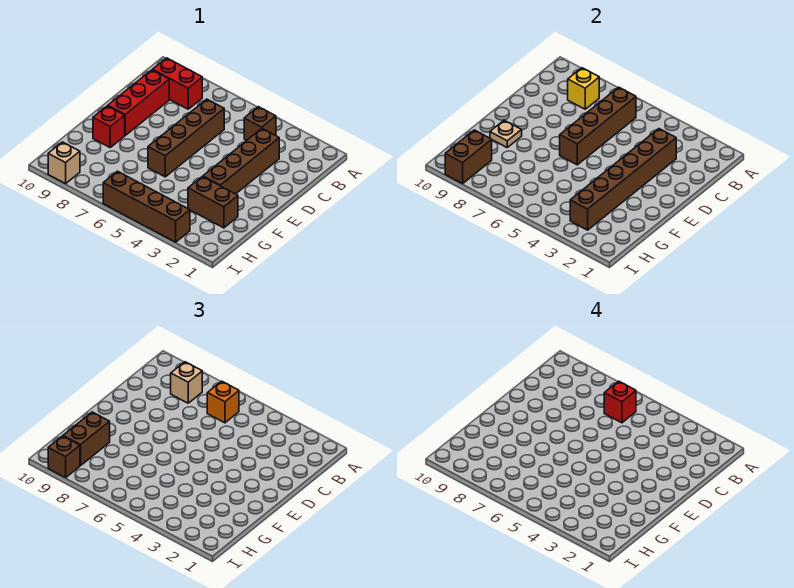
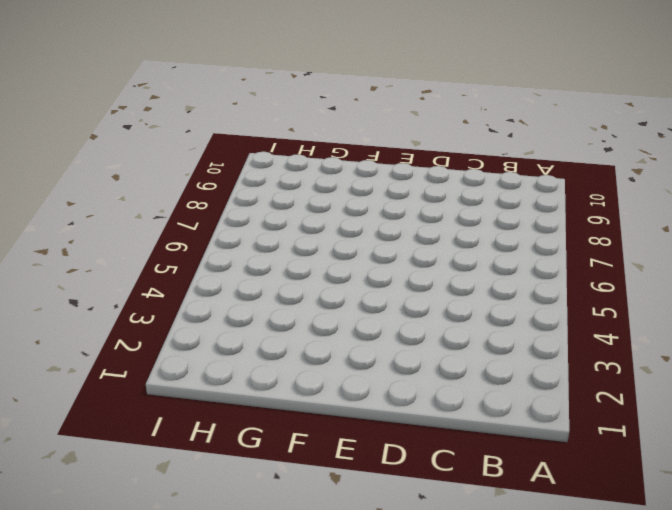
none -> brown 1x1 brick [244,107,276,140]
none -> red 1x2 brick [152,58,202,109]
none -> brown 1x4 brick [203,129,279,194]

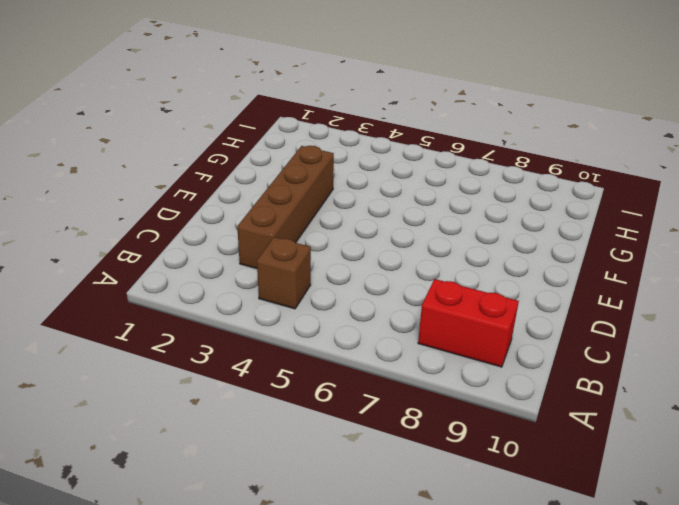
none -> brown 1x4 brick [148,99,224,177]
none -> red 1x3 brick [108,70,169,135]
none -> red 1x1 brick [93,106,125,147]

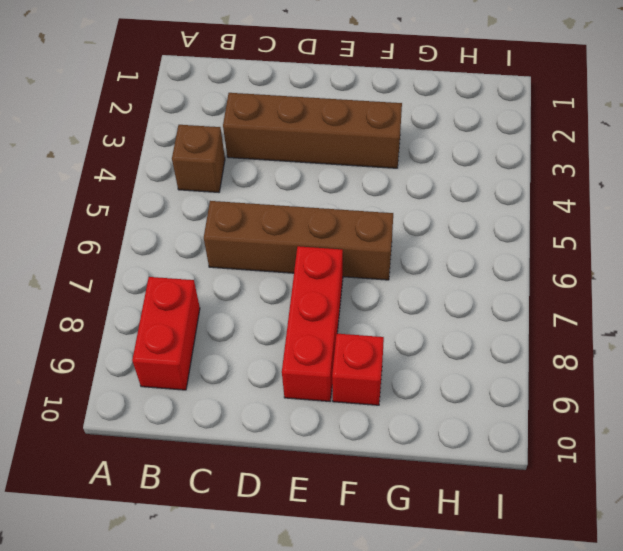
red 1x3 brick [282,246,343,401] -> red 1x3 brick turned to [108,70,169,135]
none -> brown 1x2 brick [188,177,238,228]
none -> brown 1x4 brick [103,171,190,242]
none -> tan 1x1 brick [48,142,80,184]

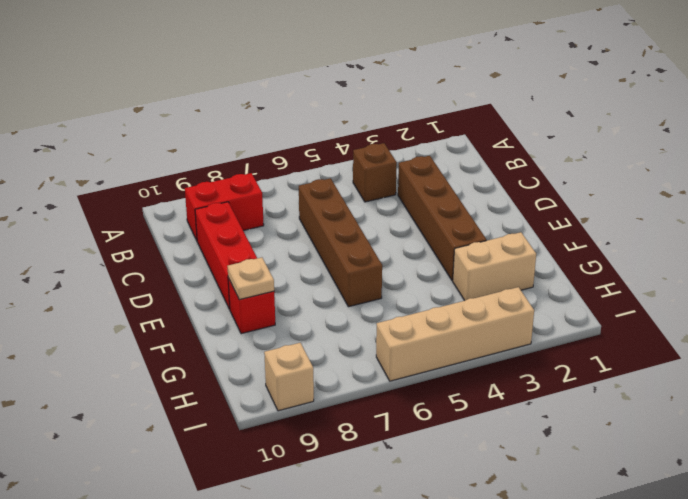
tan 1x2 brick [453,232,536,301] -> brown 1x2 brick [188,177,238,228]
tan 1x4 brick [376,287,534,381] -> brown 1x4 brick [103,171,190,242]
none -> brown 1x4 brick [560,87,636,165]
none -> yellow 1x1 brick [568,68,599,109]
none -> brown 1x6 brick [570,129,676,230]

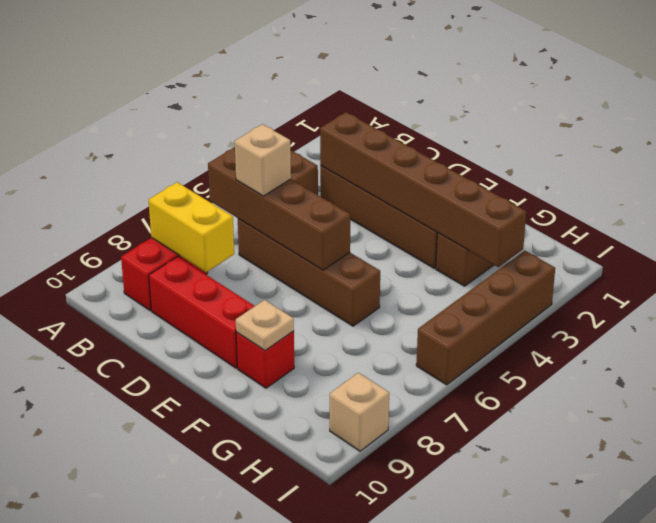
yellow 1x2 brick [149,182,234,272] -> yellow 1x1 brick [568,68,599,109]
tan 1x1 brick [235,124,291,196] -> tan 1x1 brick moved to [171,362,202,403]
none -> brown 1x2 brick [445,130,492,184]
none -> orange 1x1 brick [207,381,239,423]
none -> brown 1x2 brick [63,412,110,466]

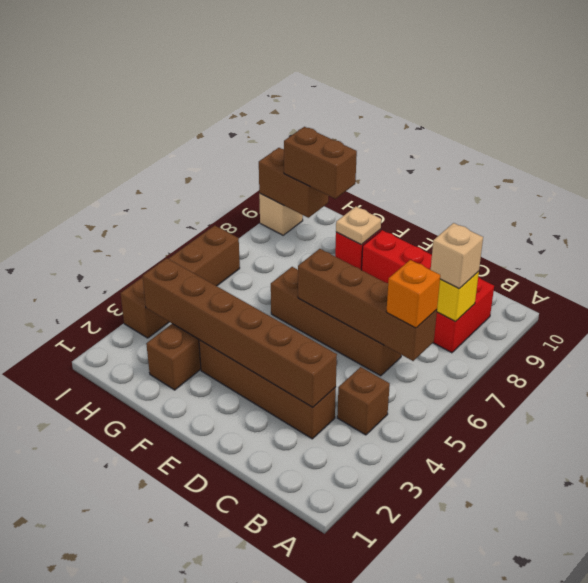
none -> brown 1x1 brick [48,436,80,478]
none -> red 1x1 brick [604,381,636,423]

